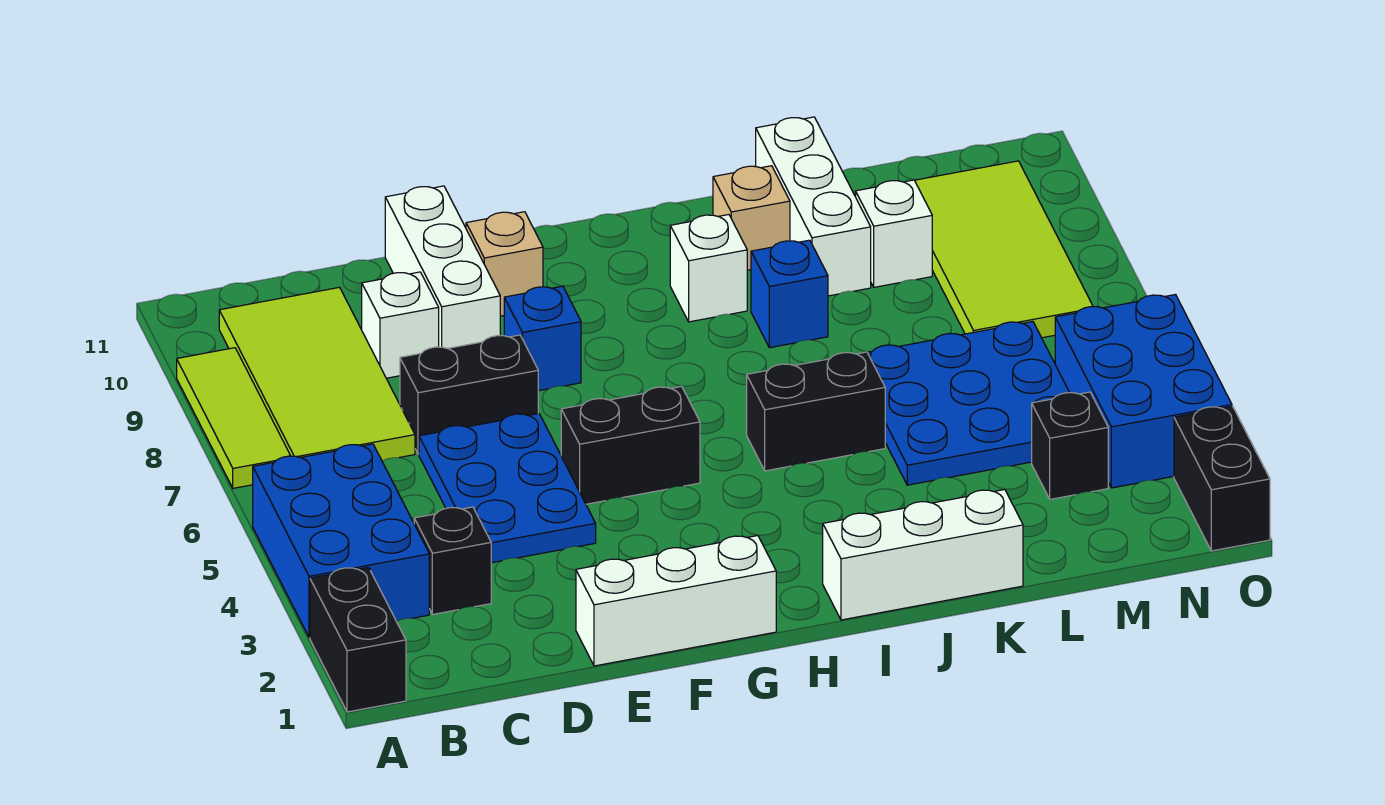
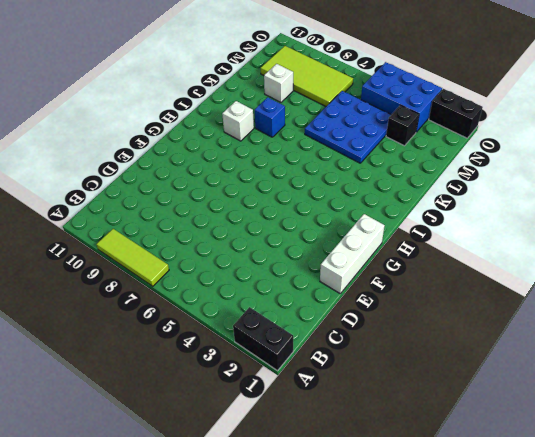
none -> blue 2x3 brick [253,444,429,637]
none -> lime 2x4 tile [219,287,415,461]
none -> black 1x1 brick [414,507,491,614]

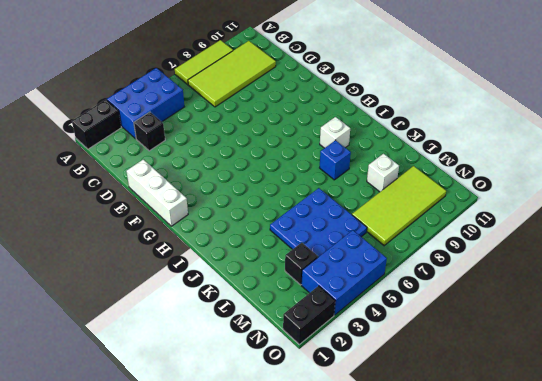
none -> blue 2x3 plate [419,413,596,563]
none -> black 1x2 brick [400,335,538,454]
none -> white 1x1 brick [362,272,439,378]

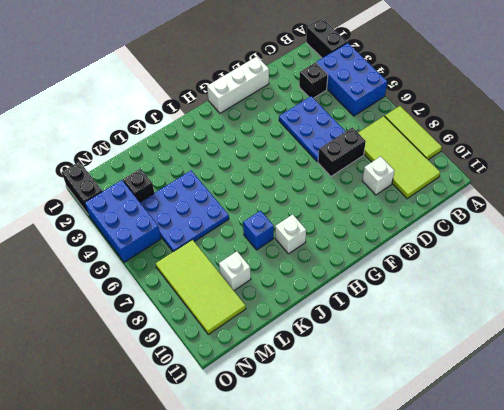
none -> white 1x3 brick [385,186,500,348]
none -> black 1x2 brick [561,387,700,504]
none -> blue 1x1 brick [504,286,581,391]

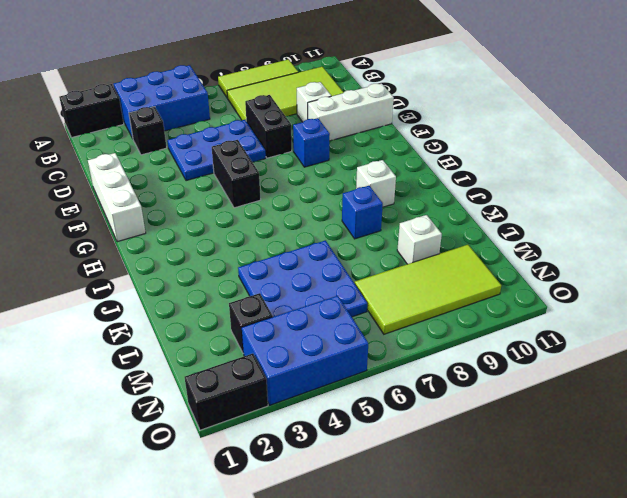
none -> tan 1x1 brick [466,212,543,316]
none -> white 1x3 brick [823,490,1023,620]
none -> black 1x2 brick [747,352,885,471]

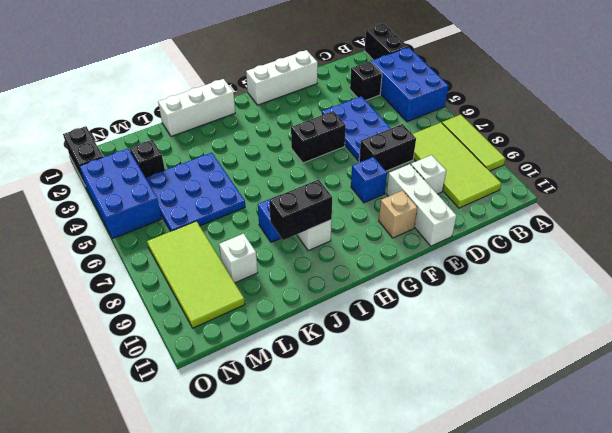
black 1x2 brick [269,180,332,240] -> black 1x2 brick moved to [747,352,885,471]
none -> tan 1x1 brick [713,166,790,270]
none -> white 1x3 brick [756,117,871,296]

